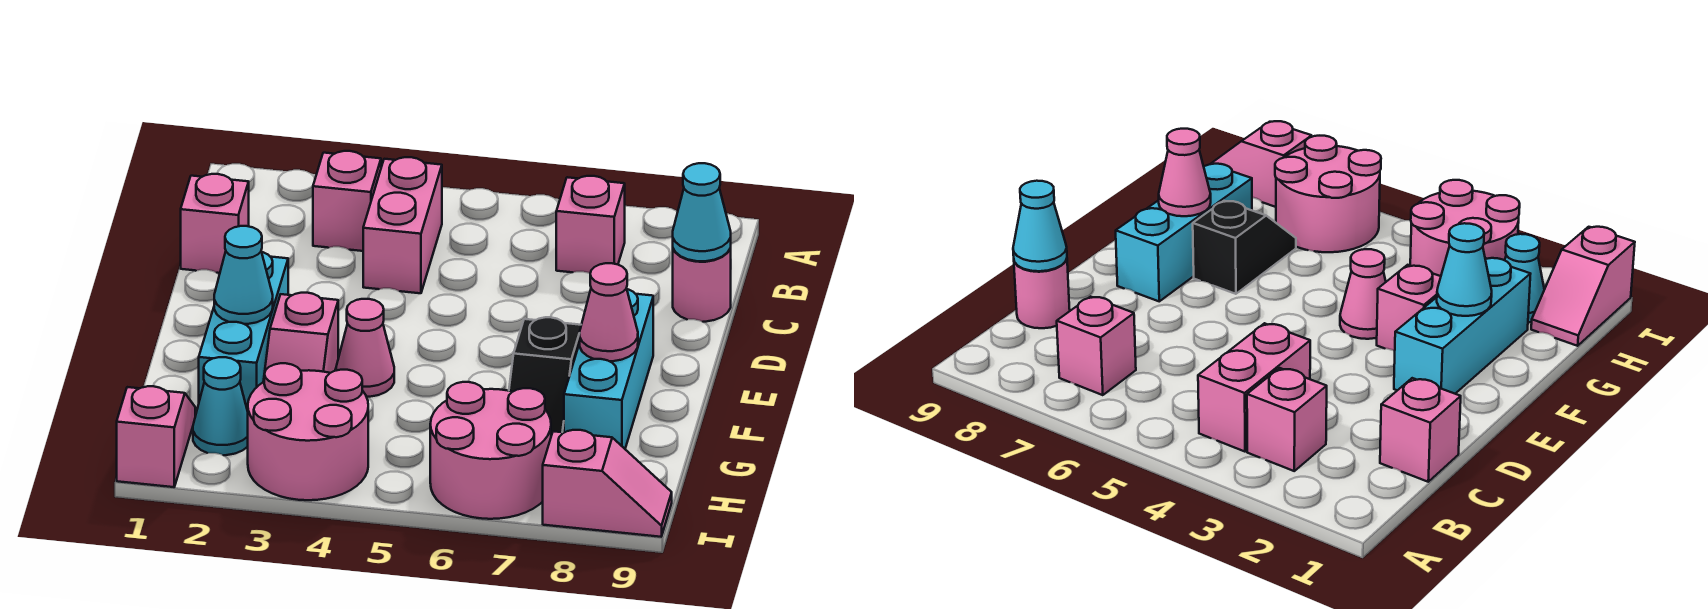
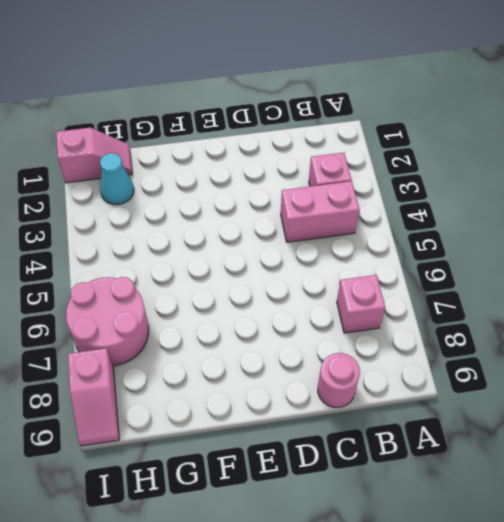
none -> pink 1x1 brick [181,174,249,273]
none -> cyan 1x3 brick [199,252,288,411]
none -> cyan 1x3 brick [564,289,653,449]

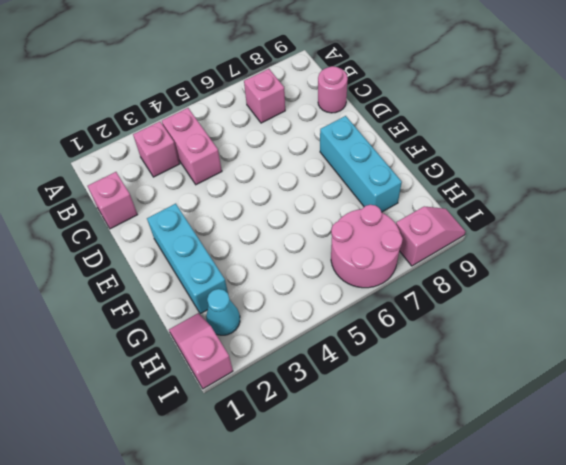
none -> pink 1x2 slope [263,293,338,382]
none -> pink 1x1 cone [336,299,394,397]
none -> black 1x2 slope [509,317,581,436]

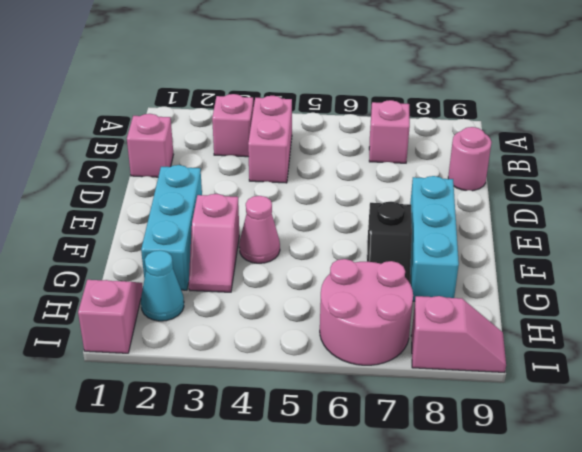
none -> pink 2x2 round brick [248,363,368,500]
none -> cyan 1x1 cone [673,163,731,261]
none -> cyan 1x1 cone [214,226,273,324]

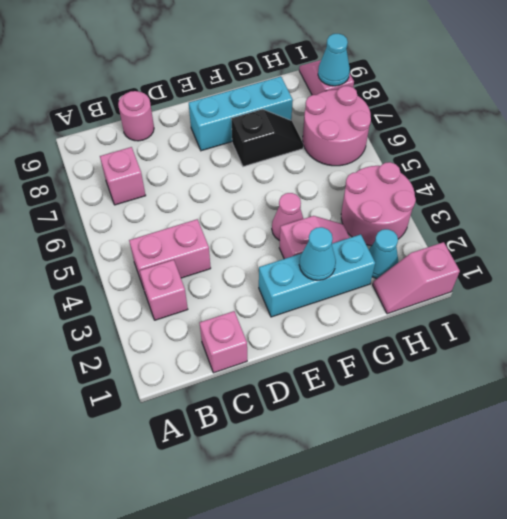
cyan 1x1 cone [318,34,350,86] -> cyan 1x1 cone moved to [673,163,731,261]
none -> pink 1x1 cone [580,263,638,361]

